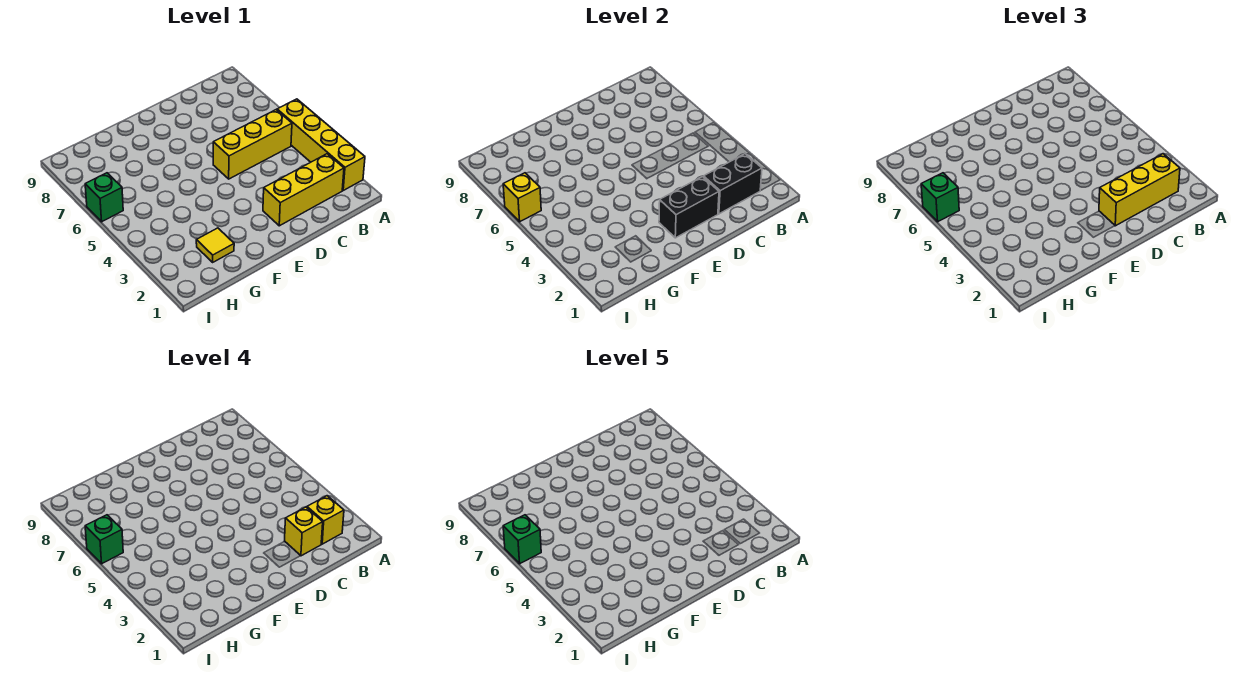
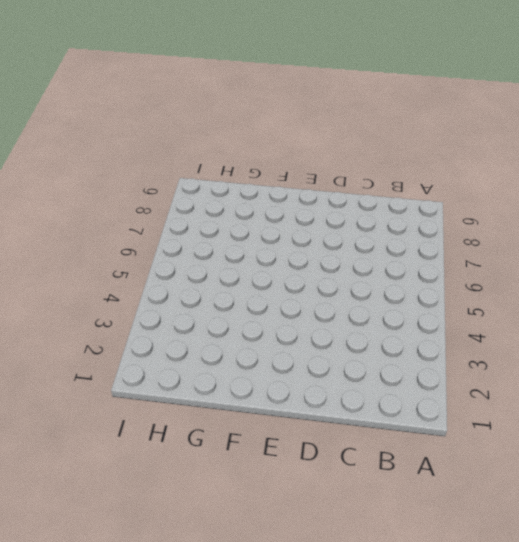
none -> yellow 1x4 brick [277,99,365,190]
none -> yellow 1x3 brick [263,154,344,226]
none -> yellow 1x3 brick [213,110,292,179]

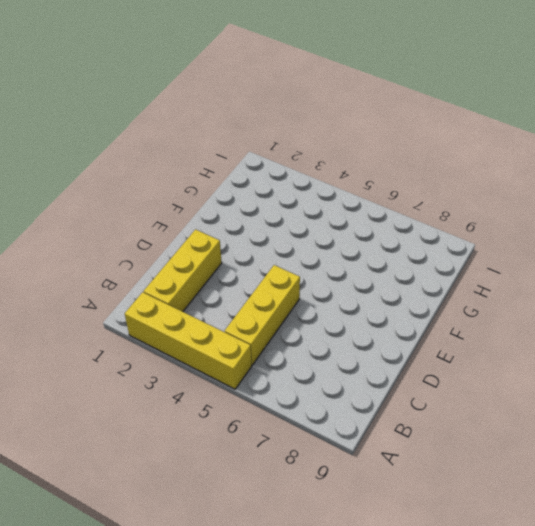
none -> yellow 1x1 tile [196,228,234,262]
none -> green 1x1 brick [85,173,123,222]
none -> black 1x2 brick [703,154,762,214]

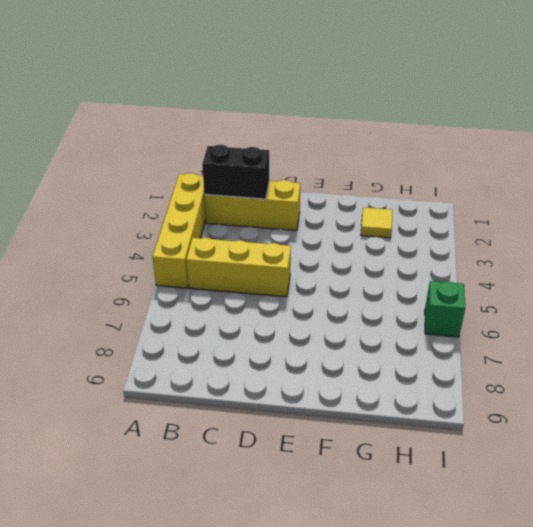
none -> black 1x2 brick [659,177,719,238]
none -> yellow 1x1 brick [503,173,541,222]
none -> yellow 1x3 brick [1099,154,1180,226]

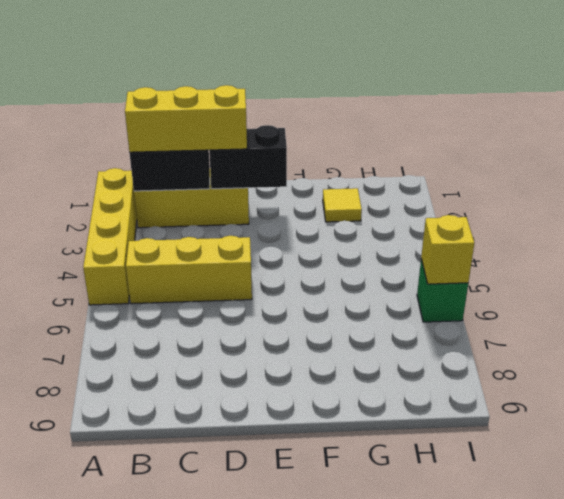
none -> green 1x1 brick [921,173,959,222]
none -> yellow 1x1 brick [307,496,344,544]
none -> yellow 1x1 brick [285,507,323,556]

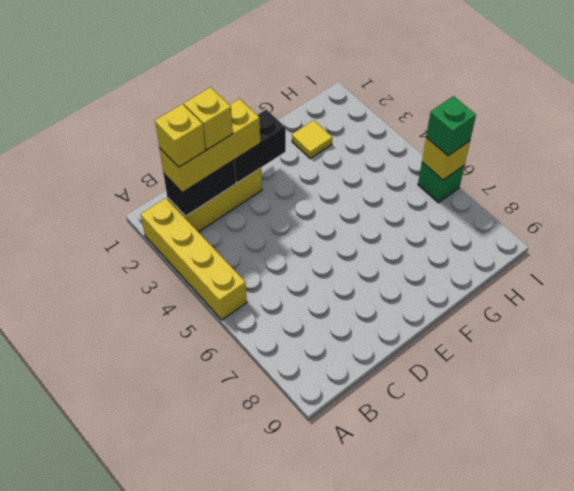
none -> yellow 1x3 brick [213,110,292,179]
none -> green 1x1 brick [85,515,123,564]
none -> green 1x1 brick [503,515,541,564]

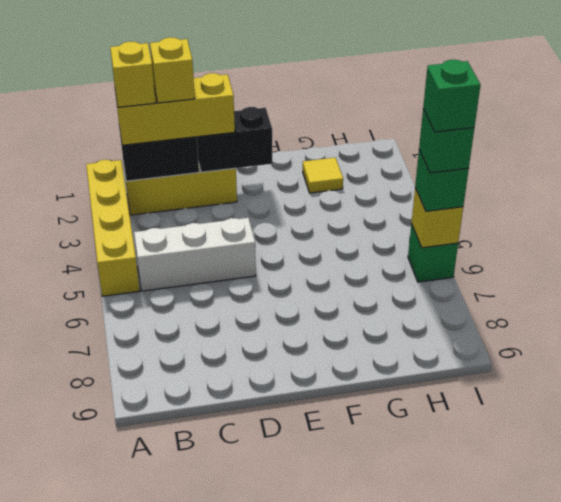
white 1x3 brick [134,218,256,291] -> yellow 1x3 brick [213,110,292,179]

